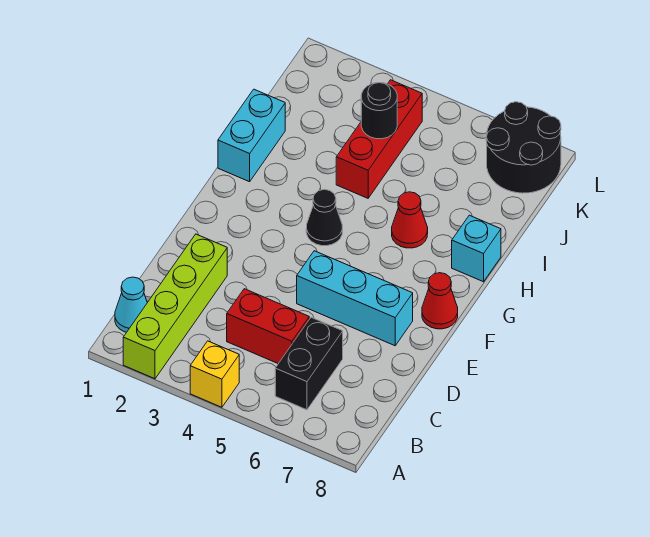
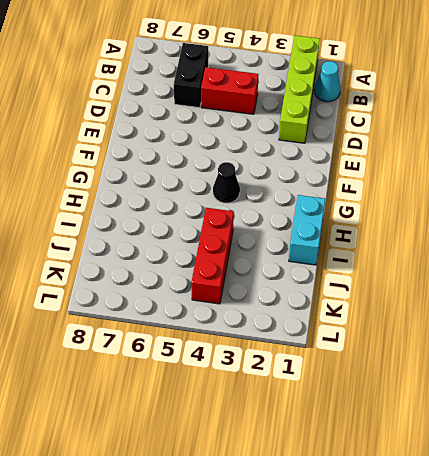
none -> yellow 1x1 brick [190,341,239,407]
none -> cyan 1x3 brick [297,251,413,346]
none -> red 1x1 cone [422,273,458,329]

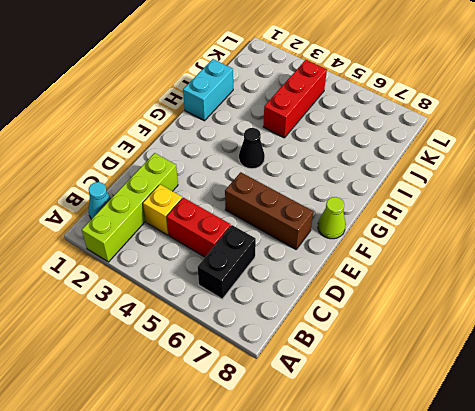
yellow 1x1 brick [143,185,182,235] -> yellow 1x1 brick moved to [190,341,239,407]
brown 1x3 brick [225,172,313,249] -> cyan 1x3 brick [297,251,413,346]
lime 1x1 cone [318,197,346,239] -> red 1x1 cone [422,273,458,329]
none -> red 1x1 cone [392,192,428,248]
none -> cyan 1x1 brick [452,215,501,282]
none -> black 2x2 round brick [486,102,561,193]

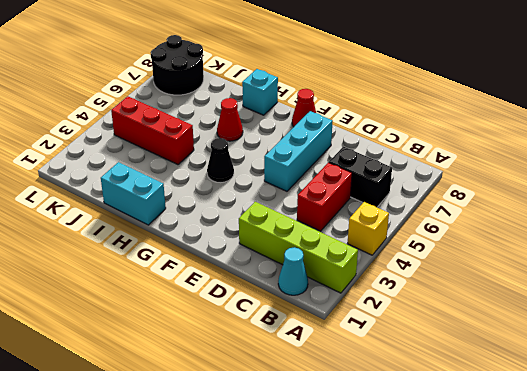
none -> black 1x1 round brick [361,83,397,139]

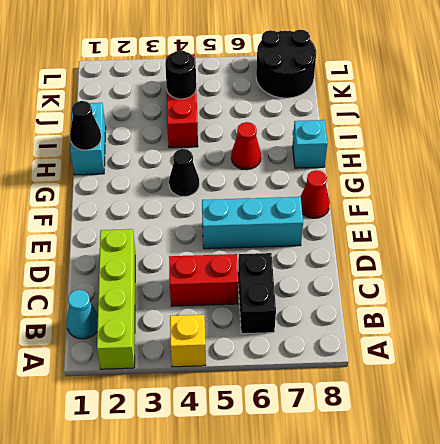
black 1x1 cone [70,101,101,150] -> none

